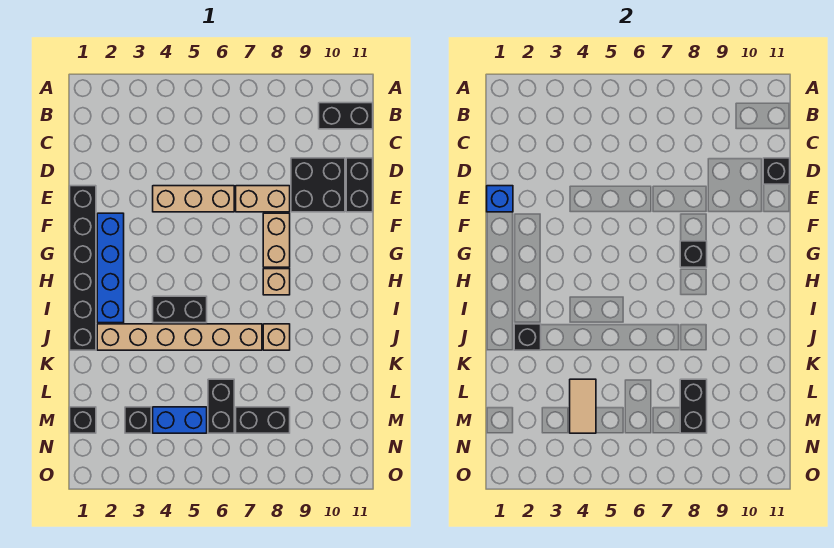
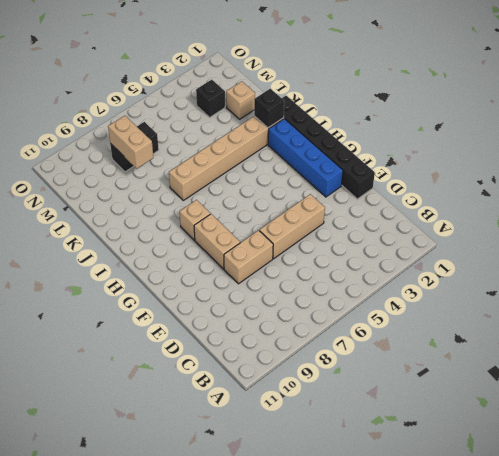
tan 1x1 brick [226,81,255,119] -> tan 1x1 brick moved to [263,324,290,350]
tan 1x2 brick [108,116,153,168] -> black 1x2 brick [680,379,707,433]
none -> black 1x2 brick [319,103,373,129]
none -> black 2x2 brick [291,158,345,212]
none -> black 1x2 brick [346,158,373,212]

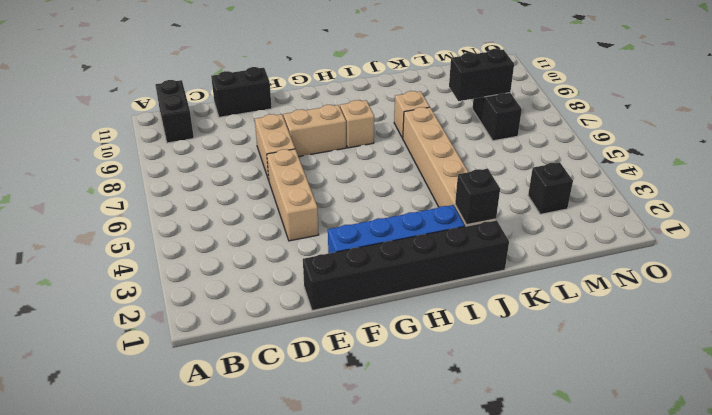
none -> black 2x2 brick [291,158,345,212]
none -> black 1x2 brick [153,296,207,323]
none -> black 1x2 brick [208,379,234,433]

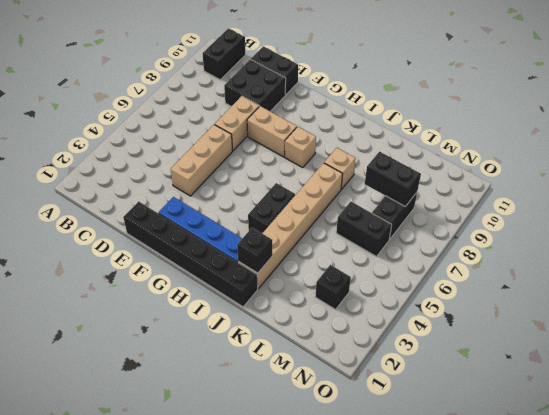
none -> black 1x1 brick [70,407,96,433]
none -> blue 1x2 brick [153,407,207,433]
none -> black 1x1 brick [763,158,790,184]

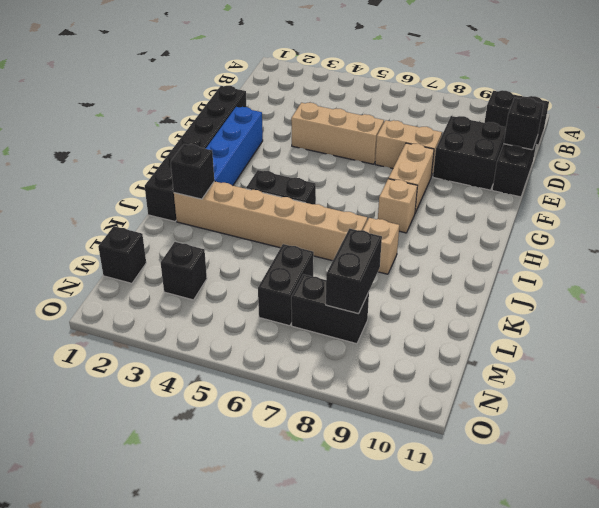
none -> blue 1x2 brick [153,407,207,433]
none -> blue 1x1 brick [487,186,513,212]
none -> black 1x1 brick [680,241,707,267]

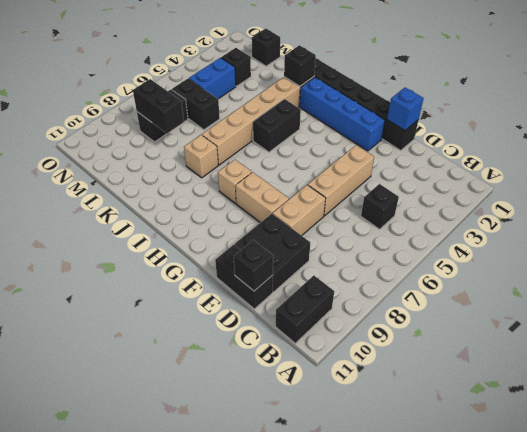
black 1x1 brick [361,184,399,229] -> black 1x1 brick moved to [680,241,707,267]
none -> tan 1x2 tile [570,379,596,433]

